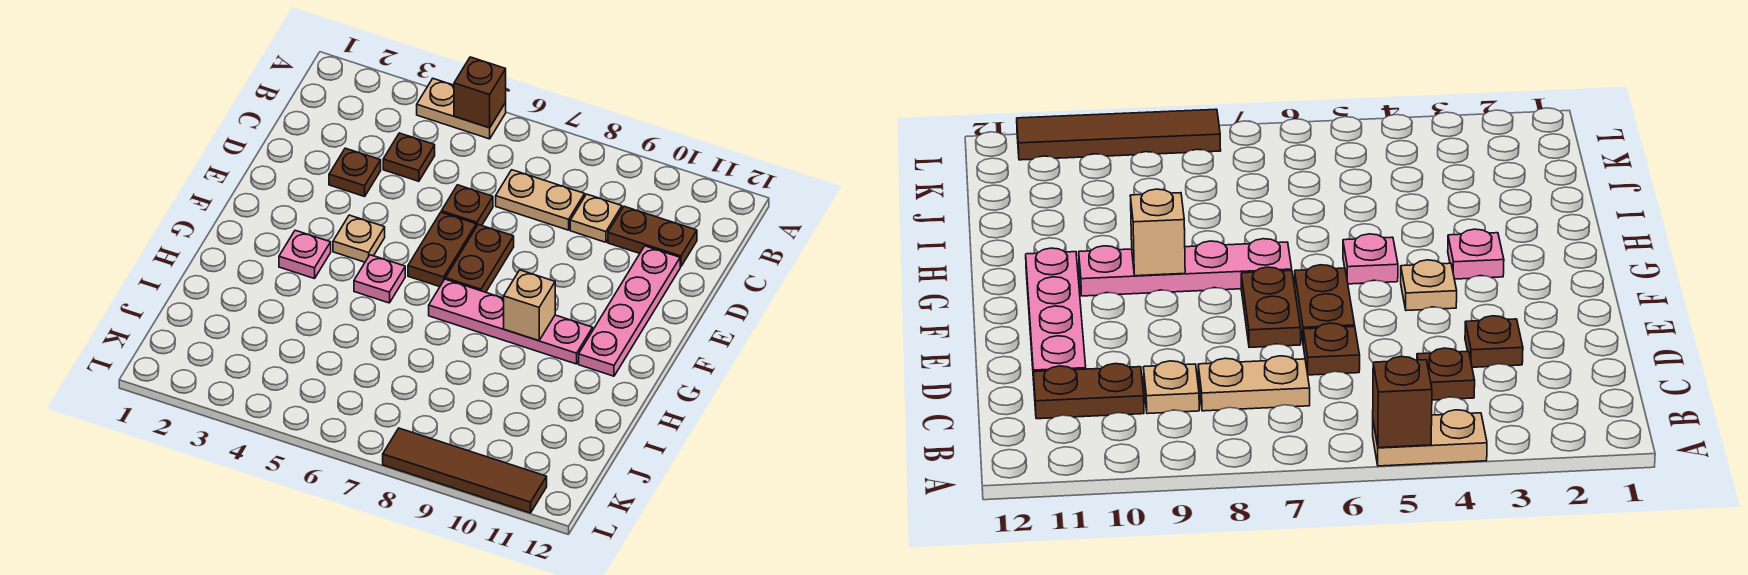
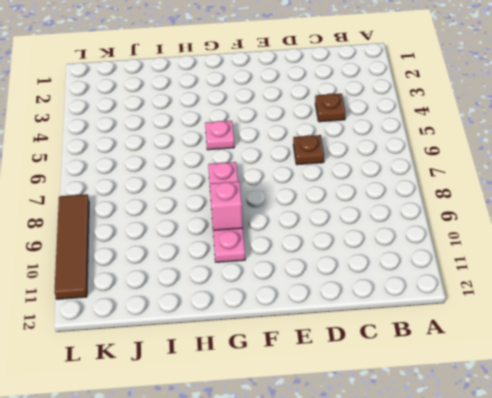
pink 1x1 brick [210,182,243,230] -> tan 1x1 brick [504,270,555,341]
none -> tan 1x2 plate [417,79,506,139]
none -> tan 1x2 plate [496,170,585,230]
none -> tan 1x1 plate [570,194,622,242]

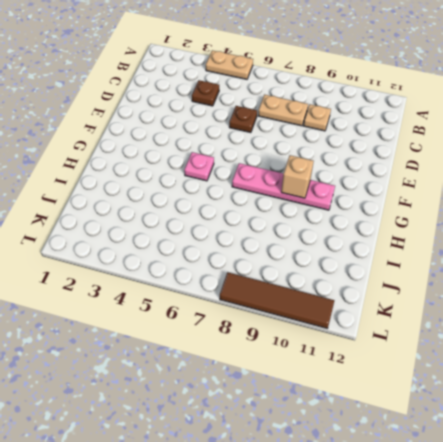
none -> brown 1x2 plate [608,206,697,267]
none -> brown 1x1 plate [329,148,381,196]
none -> pink 1x4 plate [579,246,680,376]

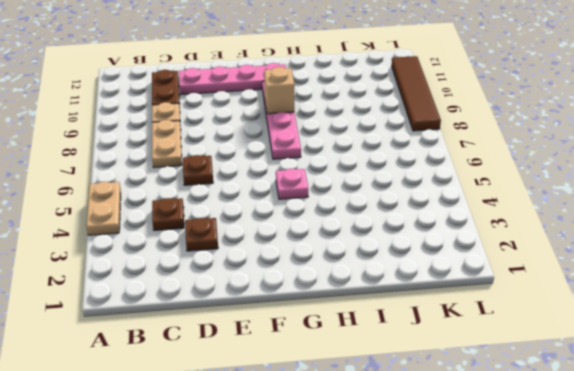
none -> brown 1x2 plate [408,212,476,287]
none -> brown 1x2 plate [445,224,514,292]
none -> tan 1x1 plate [333,215,385,262]

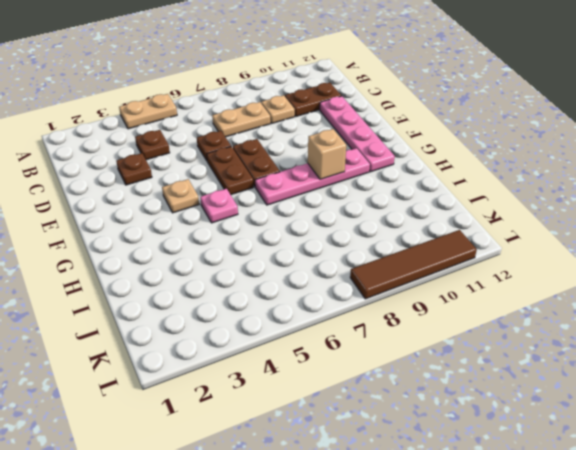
none -> pink 1x1 plate [279,230,331,279]
none -> brown 1x1 brick [454,57,506,128]

